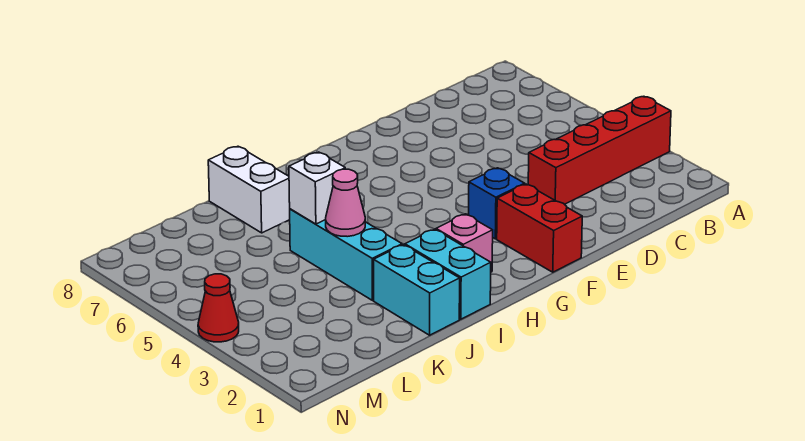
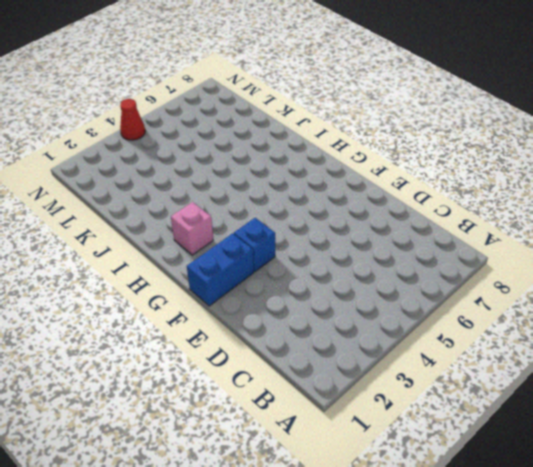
blue 1x2 brick [187,233,254,306] -> red 1x2 brick [497,184,582,272]
none -> red 1x4 brick [528,97,671,204]
none -> cyan 1x2 brick [405,229,491,319]

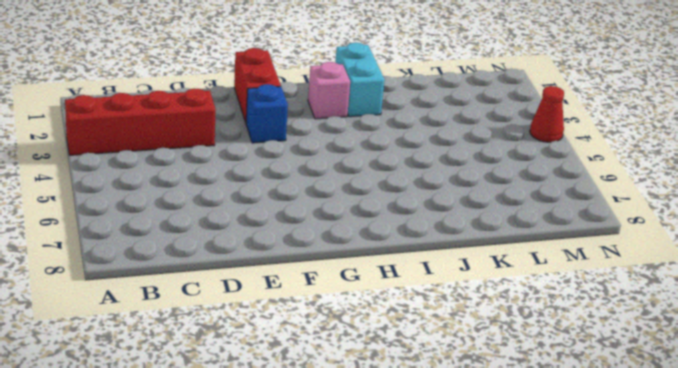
none -> cyan 1x2 brick [374,245,460,335]
none -> cyan 1x3 brick [290,209,402,300]

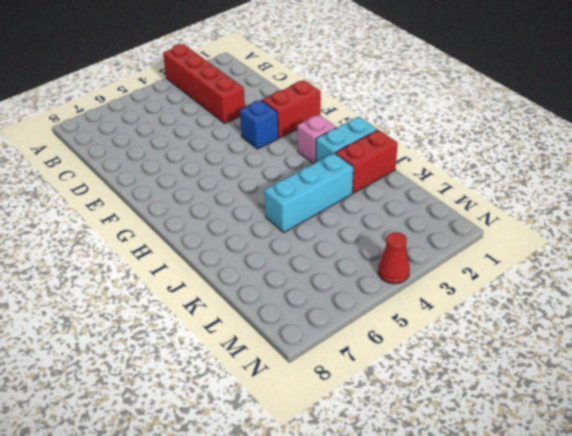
red 1x2 brick [335,130,398,193] -> cyan 1x2 brick [374,245,460,335]
none -> white 1x2 brick [208,146,290,233]
none -> pink 1x1 cone [326,169,365,237]

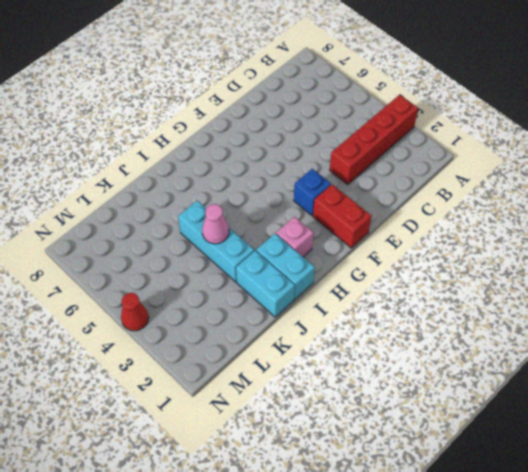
none -> white 1x2 brick [208,146,290,233]
none -> white 1x1 brick [289,152,345,224]

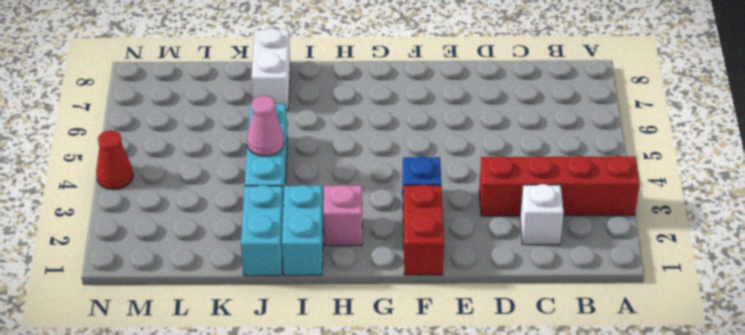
white 1x1 brick [520,184,564,245] -> white 1x1 brick moved to [289,152,345,224]

